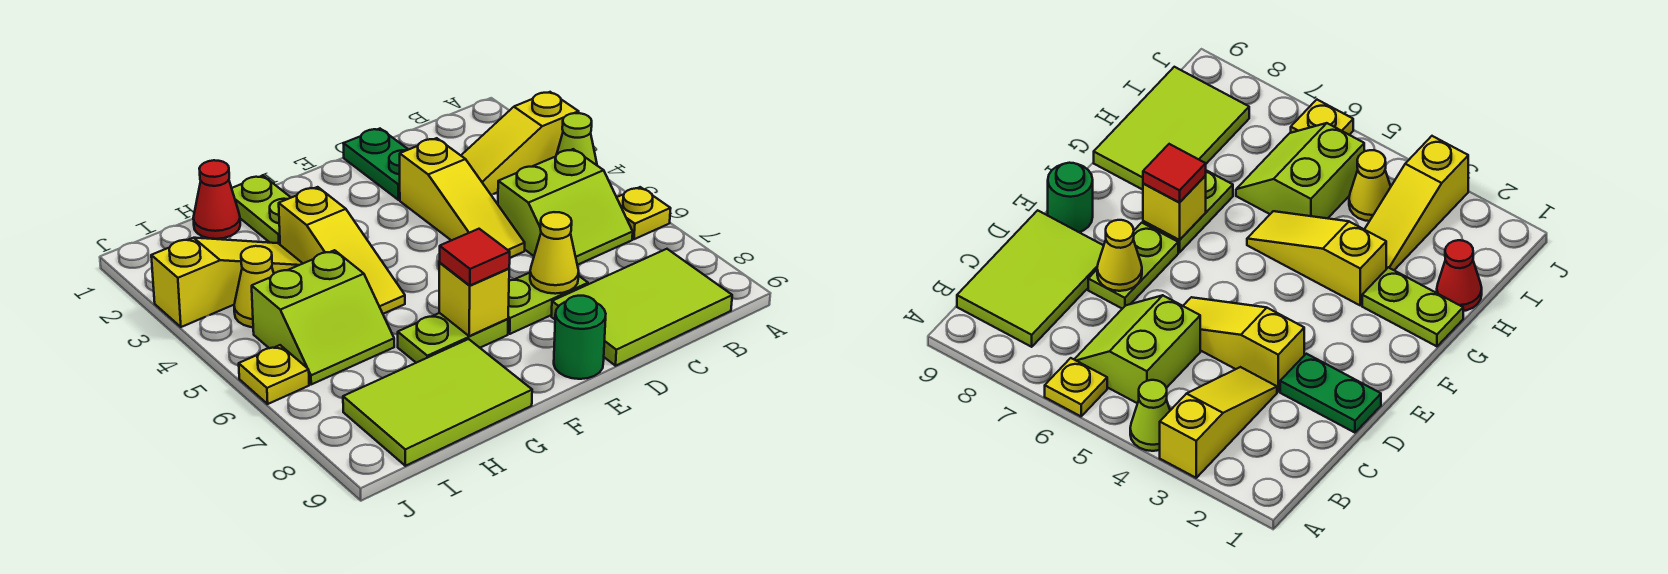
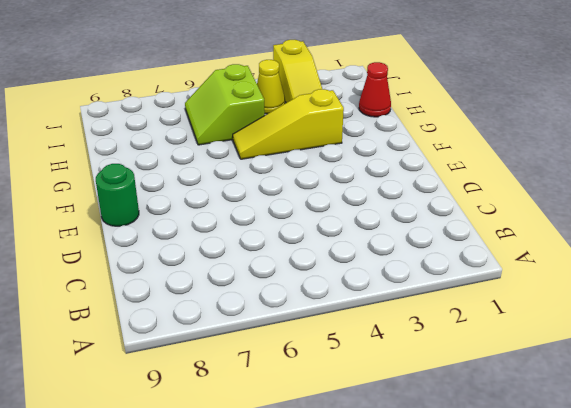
none -> yellow 1x3 slope [461,92,579,195]
none -> lime 1x1 cone [556,113,597,165]
none -> yellow 1x1 plate [617,187,671,239]

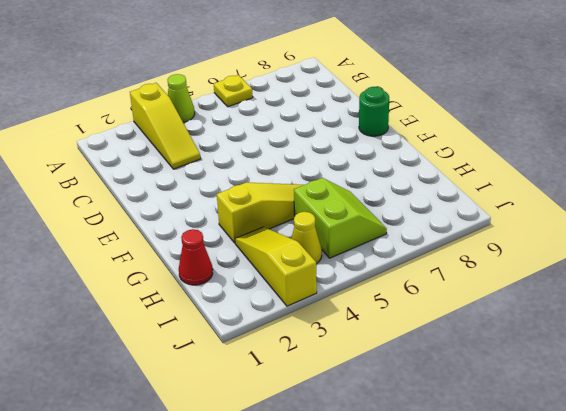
none -> lime 2x2 slope [498,149,633,265]
none -> lime 2x3 tile [551,249,732,366]
none -> green 1x2 plate [344,129,408,200]

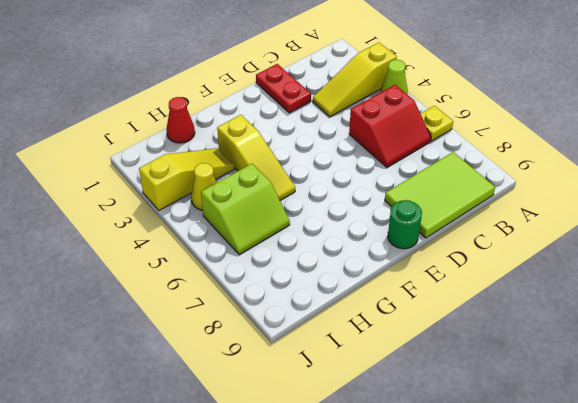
red 2x2 slope [349,85,431,167] -> lime 2x2 slope [498,149,633,265]
red 1x2 plate [256,64,311,113] -> green 1x2 plate [344,129,408,200]
none -> yellow 1x3 slope [400,138,525,258]
none -> lime 1x2 plate [508,273,588,334]
none -> lime 1x2 plate [398,313,508,363]

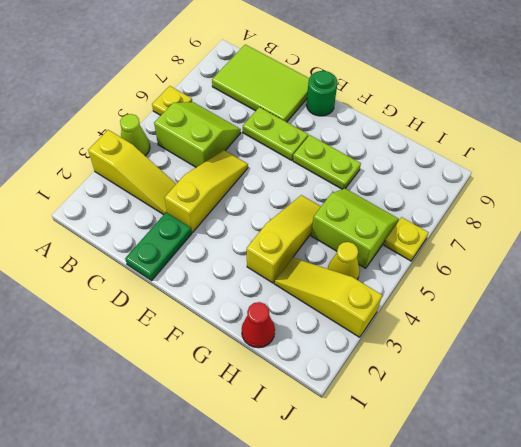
none -> lime 1x2 plate [232,176,291,244]
none -> lime 2x3 tile [343,339,532,466]
none -> yellow 1x1 cone [530,212,579,294]

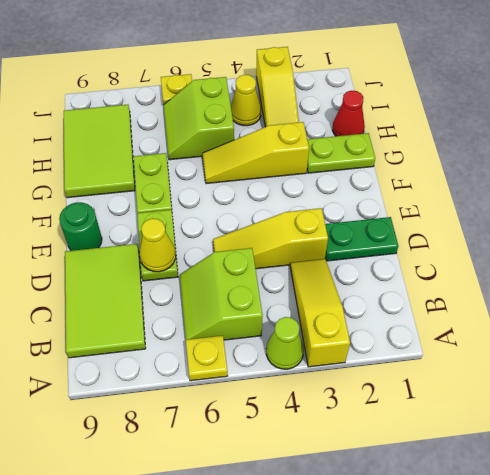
none -> yellow 1x1 brick [439,263,509,336]
none -> red 1x1 tile [439,229,510,285]

